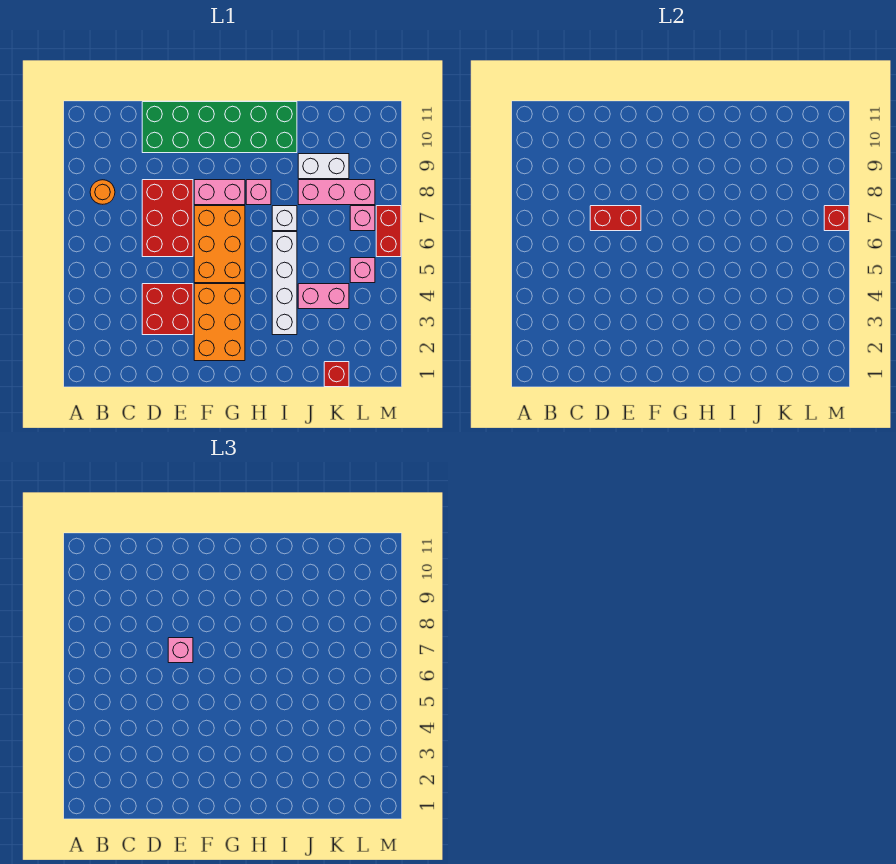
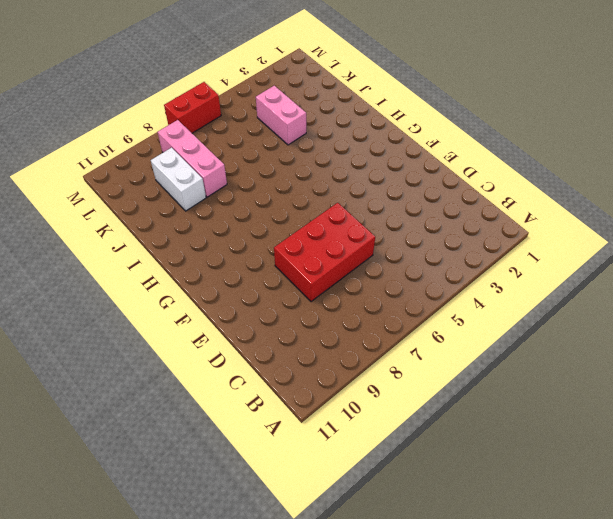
none -> orange 1x1 round brick [90,180,115,204]
none -> red 2x2 brick [142,284,193,335]
none -> green 2x6 brick [142,102,297,153]

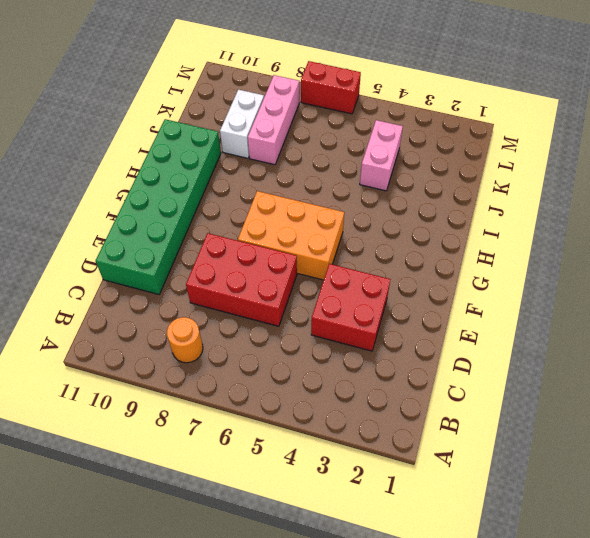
none -> orange 2x3 brick [194,284,245,361]
none -> pink 1x2 brick [194,180,245,205]
none -> pink 1x1 brick [246,180,271,205]

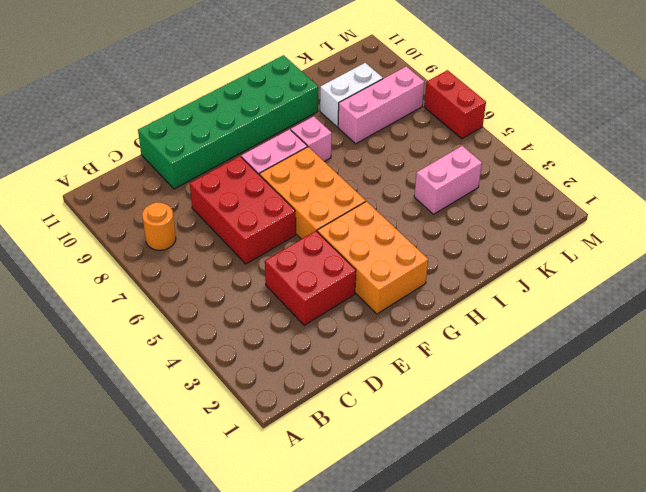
none -> white 1x4 brick [272,232,297,335]
none -> white 1x1 brick [272,206,297,231]
none -> red 1x1 brick [324,362,349,387]

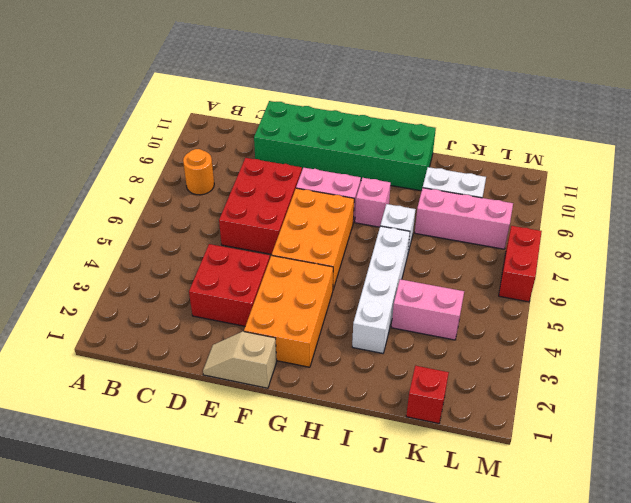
tan 1x2 slope [203,331,277,388] -> none
none -> pink 1x1 brick [350,258,375,283]
none -> pink 1x1 brick [350,206,375,231]
none -> red 1x2 brick [590,206,641,231]

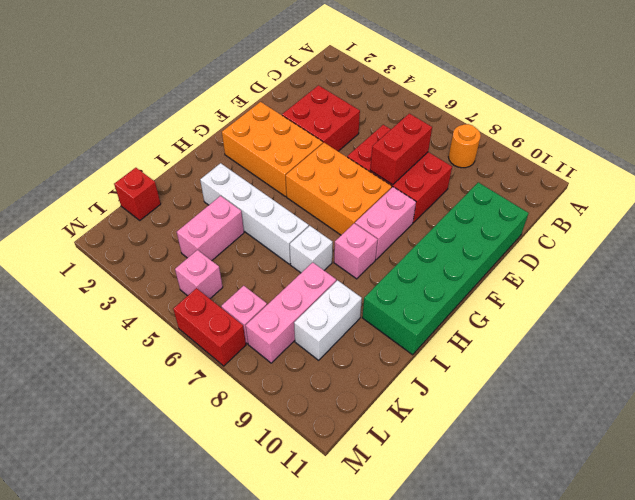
none -> red 1x1 brick [824,206,849,231]
none -> pink 1x1 brick [168,638,193,663]

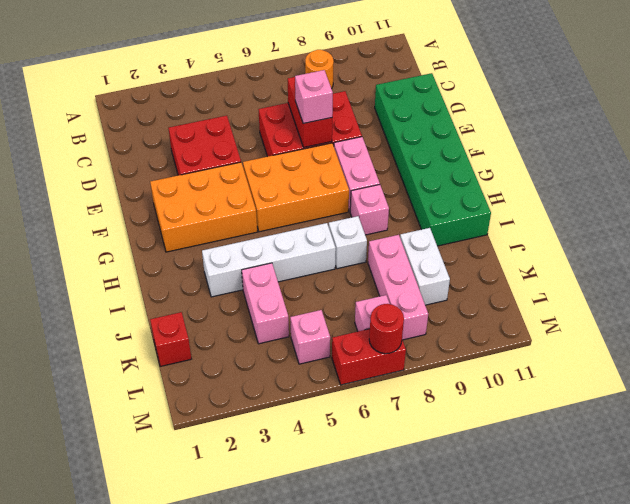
red 1x1 round brick [369,304,404,354] -> red 1x1 brick [824,206,849,231]

